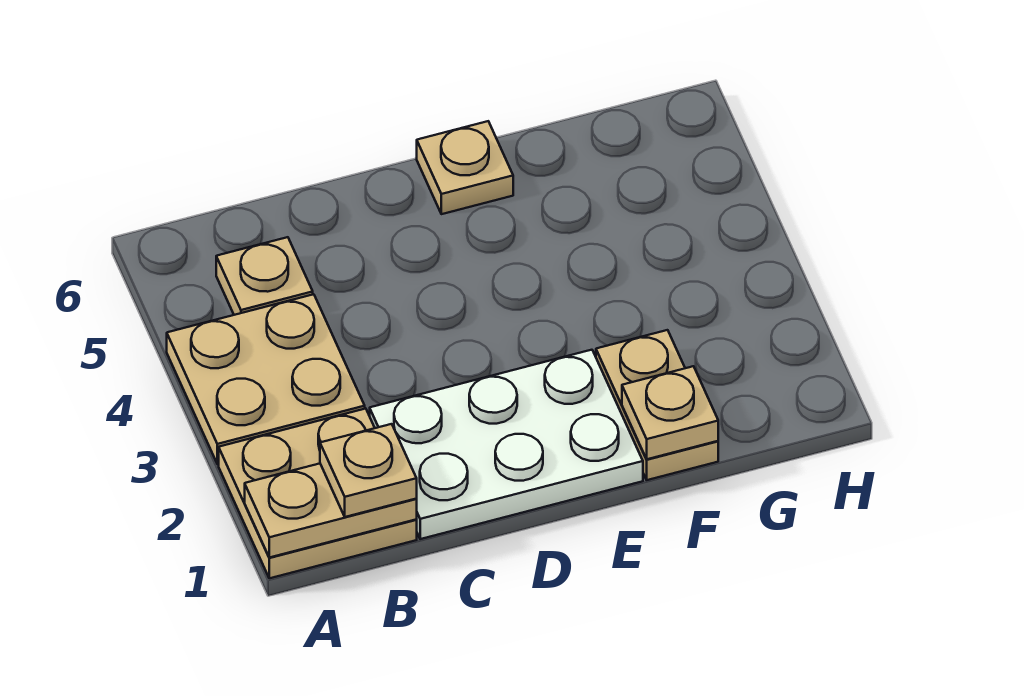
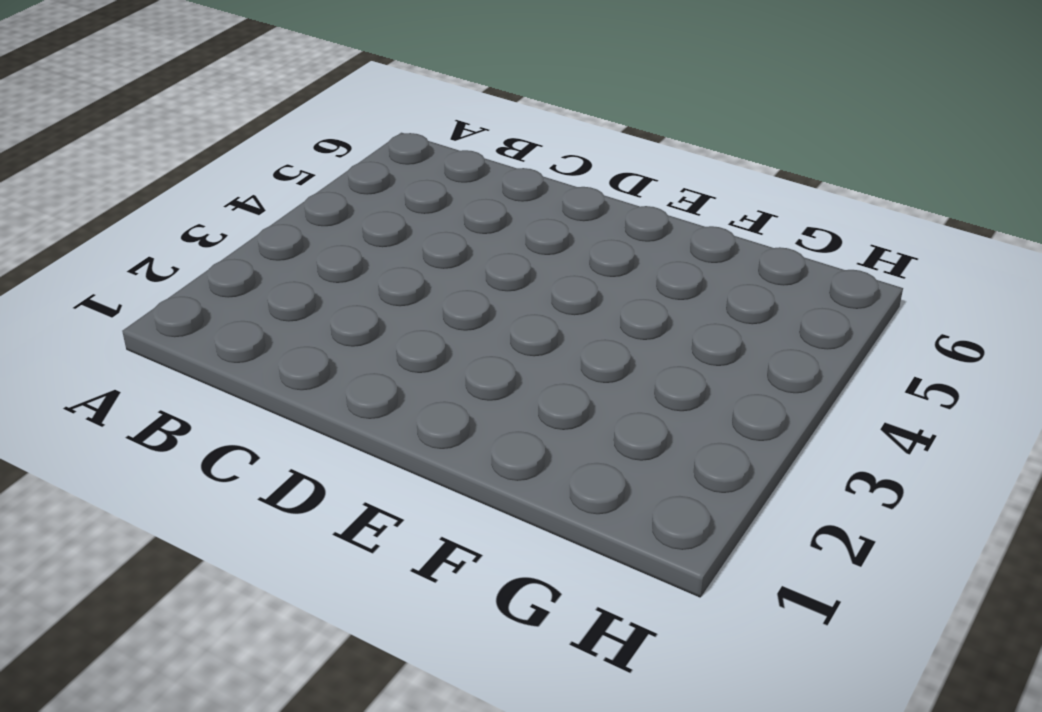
none -> tan 2x2 plate [219,409,417,578]
none -> tan 2x2 plate [167,294,365,464]

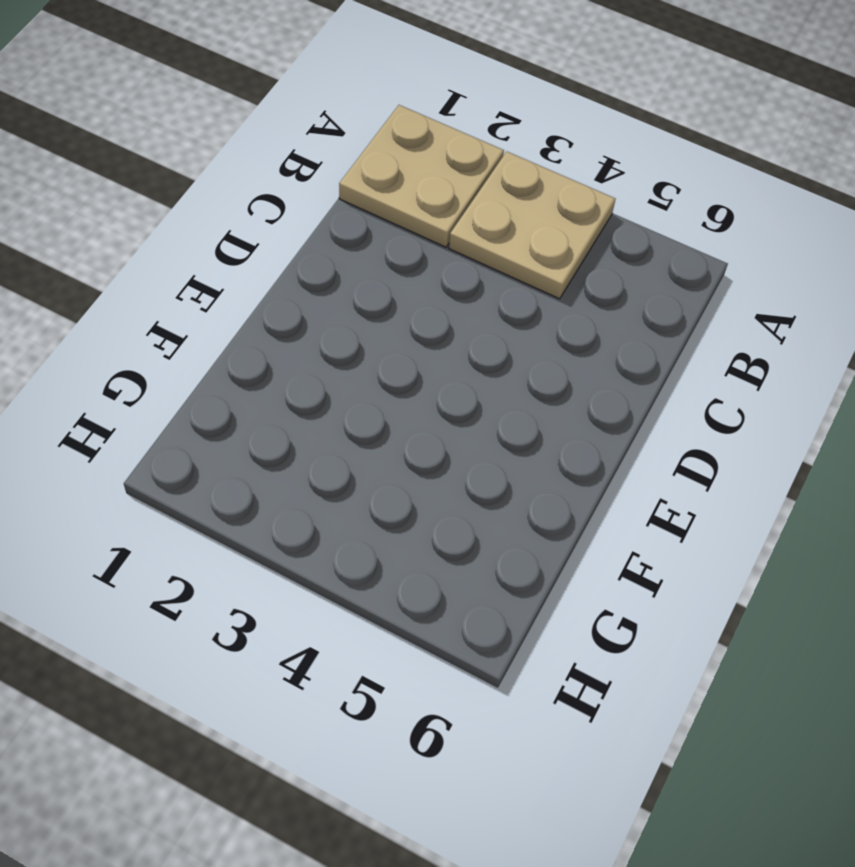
none -> tan 1x1 plate [216,237,313,315]
none -> white 2x3 plate [370,350,643,539]

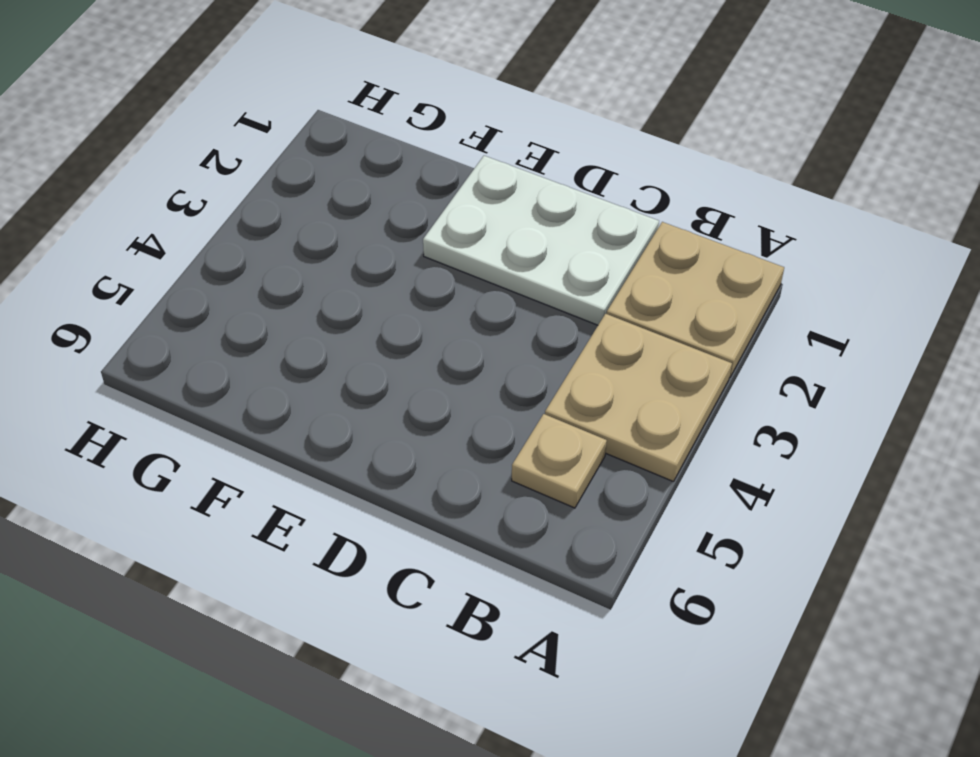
none -> tan 1x1 plate [417,121,513,214]
none -> tan 1x2 plate [596,330,718,480]

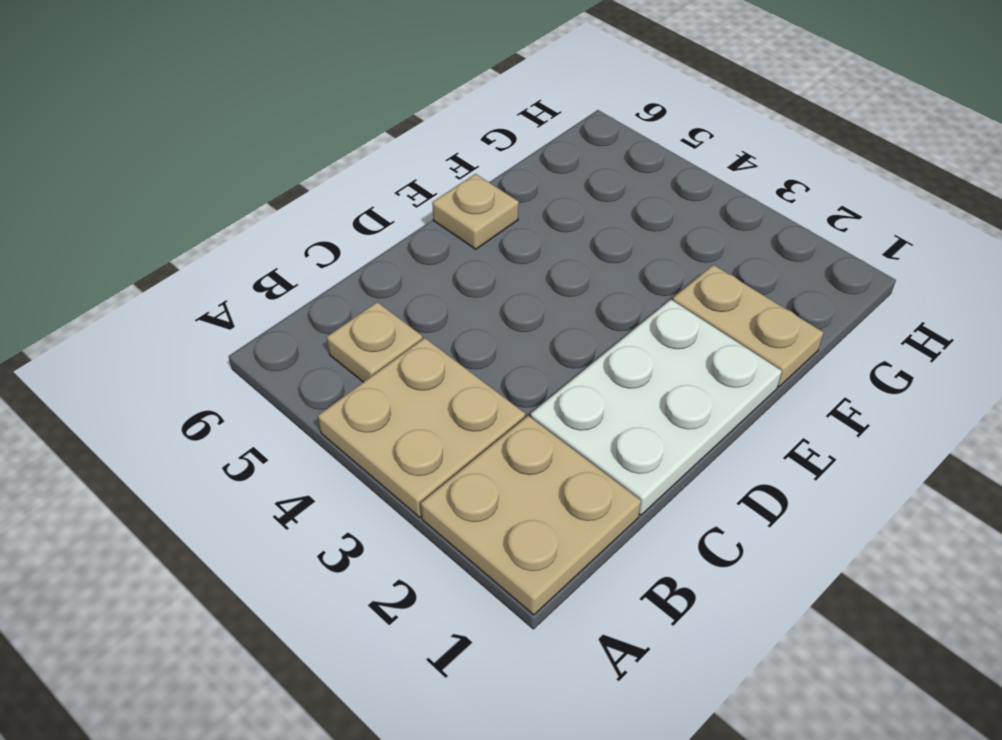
none -> tan 1x2 plate [245,464,417,558]
none -> tan 1x1 plate [622,366,718,459]

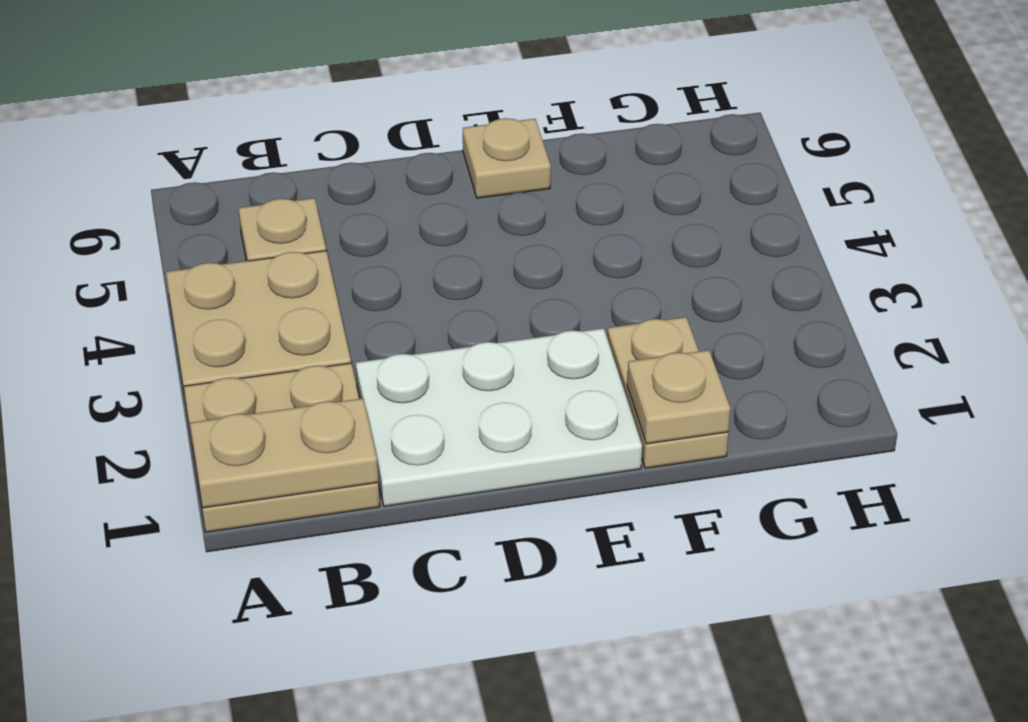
none -> tan 1x1 plate [320,424,417,517]

